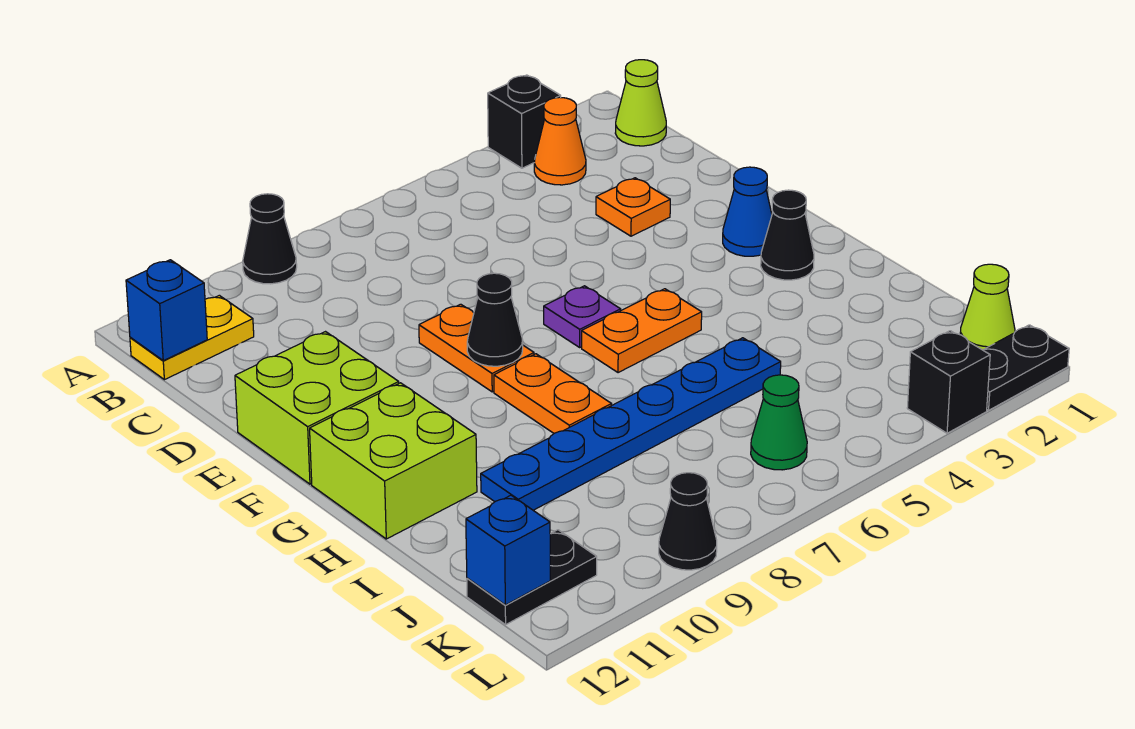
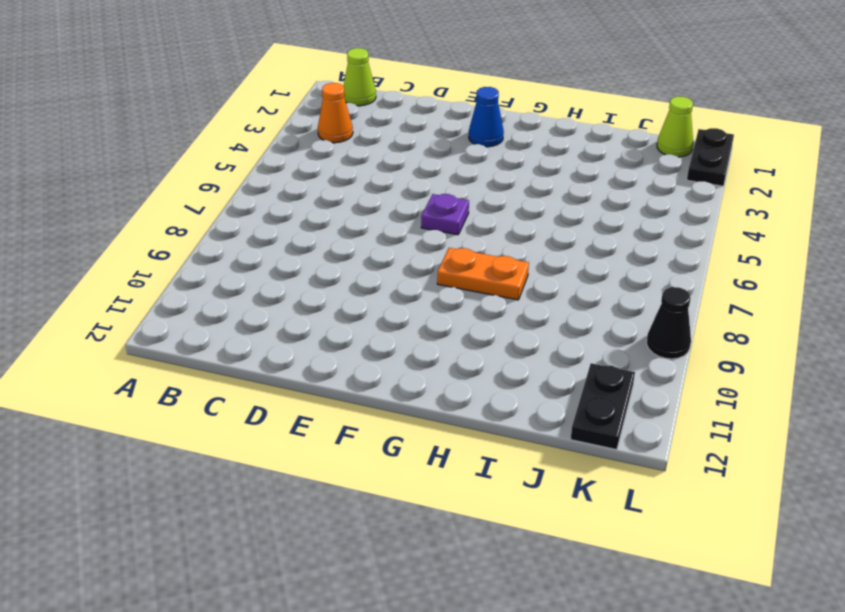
none -> black 1x1 brick [488,75,561,168]
none -> black 1x1 cone [243,194,297,284]
none -> yellow 1x2 plate [130,295,254,380]

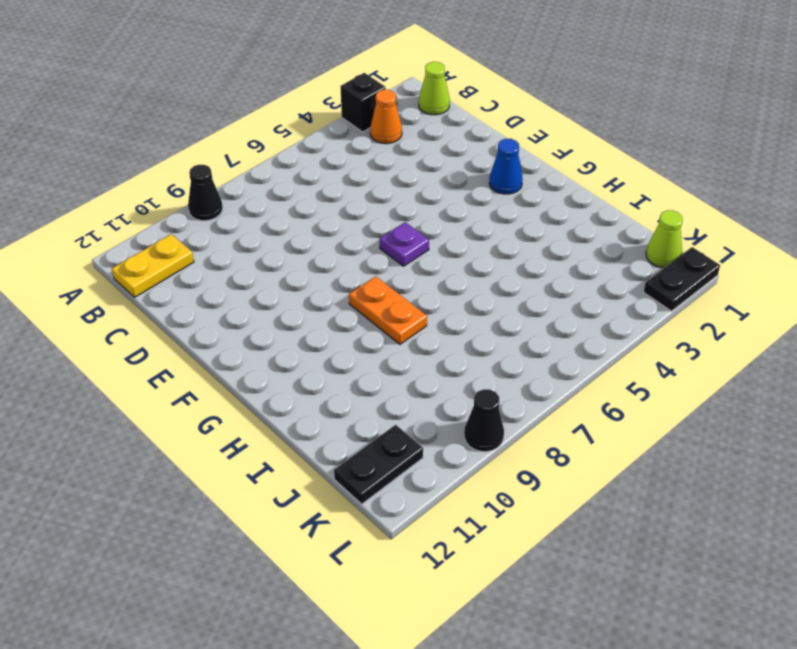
none -> orange 1x1 plate [596,178,670,236]
none -> orange 1x2 plate [419,304,534,392]
none -> lime 2x2 brick [235,332,399,484]

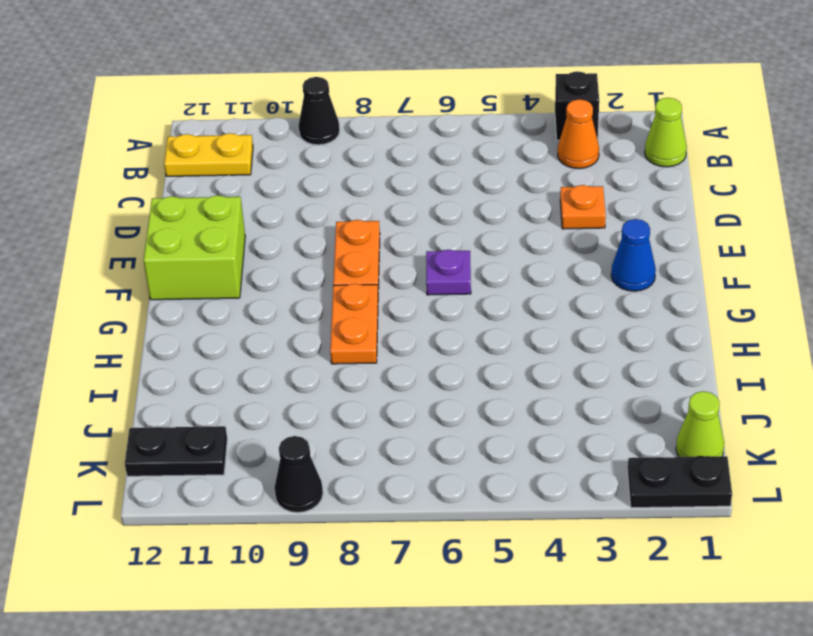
none -> black 1x1 cone [761,190,814,280]
none -> orange 1x2 plate [582,289,702,373]
none -> lime 2x2 brick [310,383,477,539]

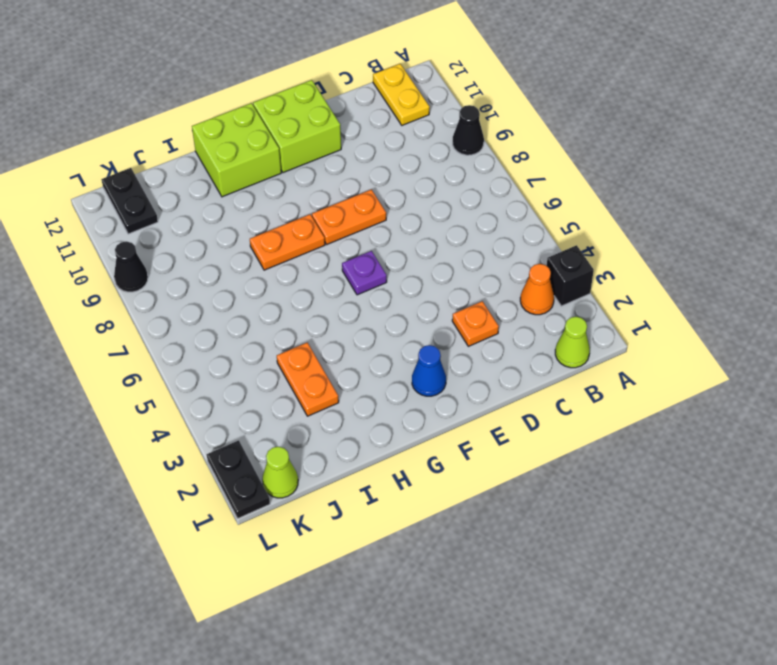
orange 1x2 plate [277,343,339,416] -> orange 1x2 plate moved to [582,289,702,373]
none -> black 1x1 cone [761,190,814,280]
none -> blue 1x6 plate [481,338,781,510]
none -> green 1x1 cone [751,375,807,470]

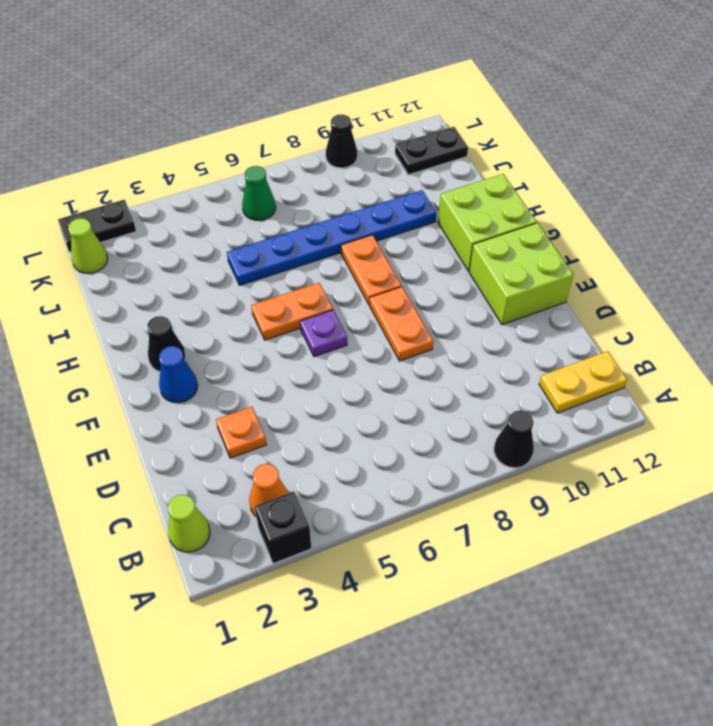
none -> black 1x1 brick [907,331,990,433]
none -> blue 1x1 brick [126,260,207,361]
none -> black 1x1 cone [467,273,523,366]

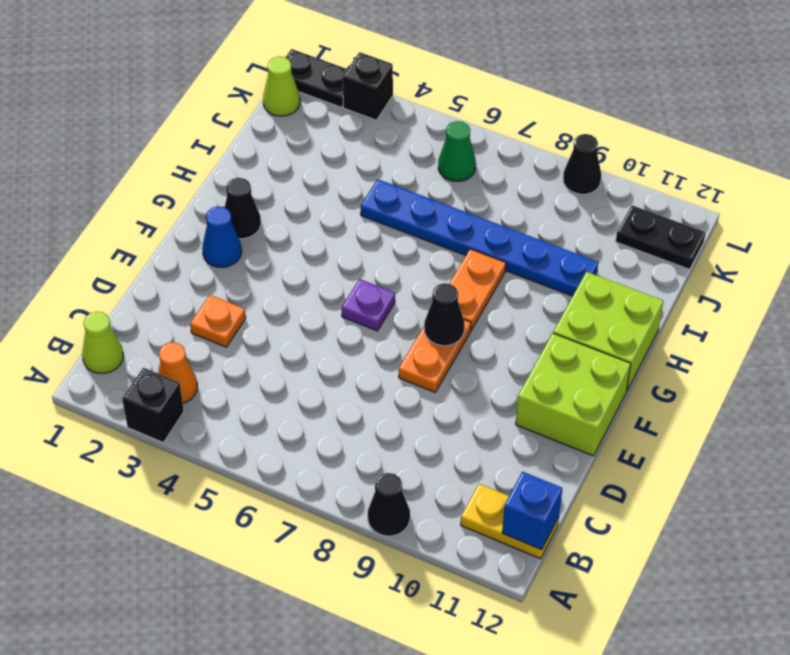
none -> orange 1x2 plate [582,289,702,373]
none -> blue 1x1 brick [466,495,550,605]

